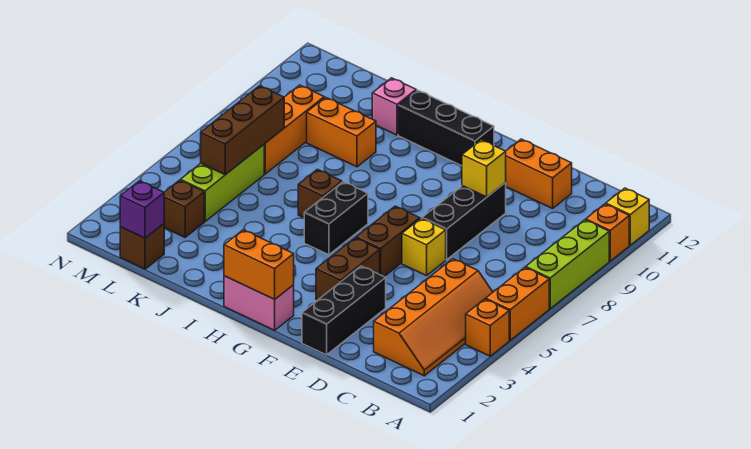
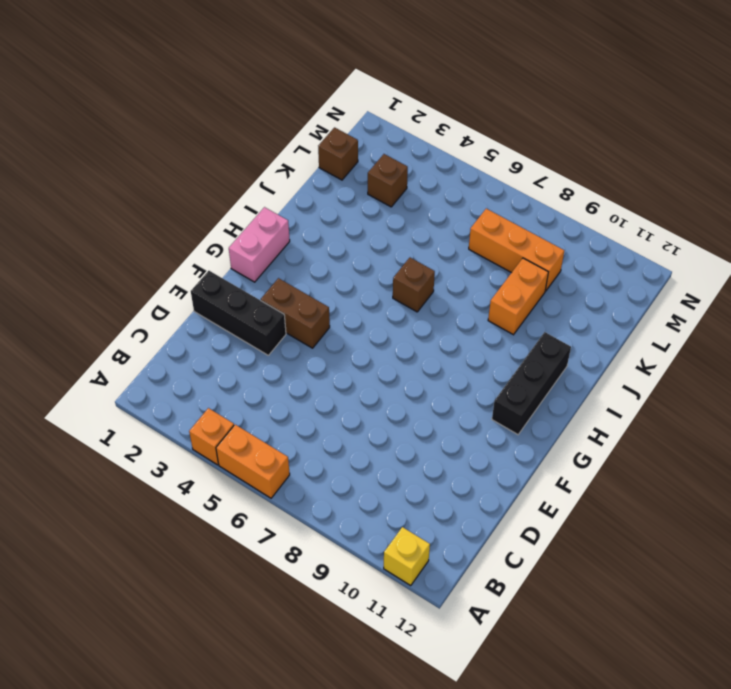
none -> lime 1x3 brick [526,220,609,309]
none -> orange 1x1 brick [586,204,629,261]
none -> orange 2x4 slope [374,259,493,376]

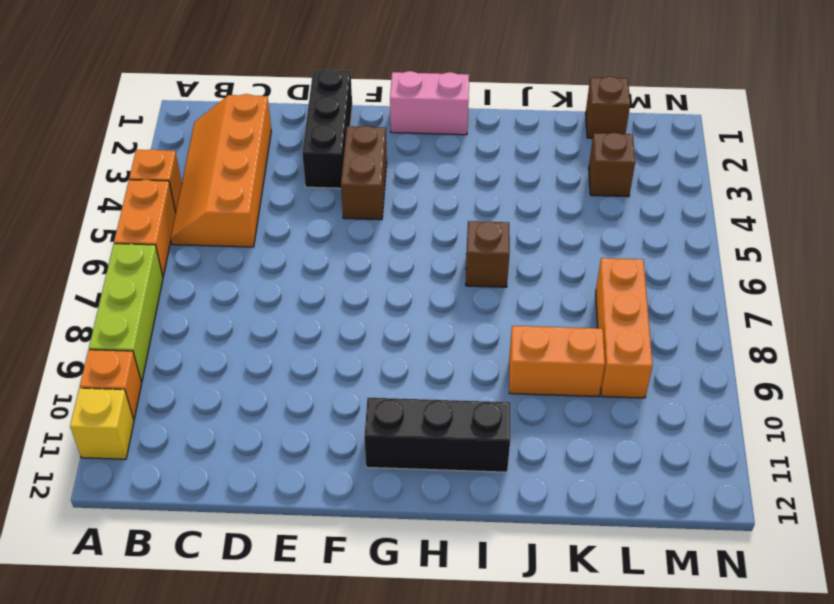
none -> orange 1x2 brick [505,139,572,209]
none -> yellow 1x1 brick [402,218,446,276]
none -> black 1x3 brick [422,183,506,260]

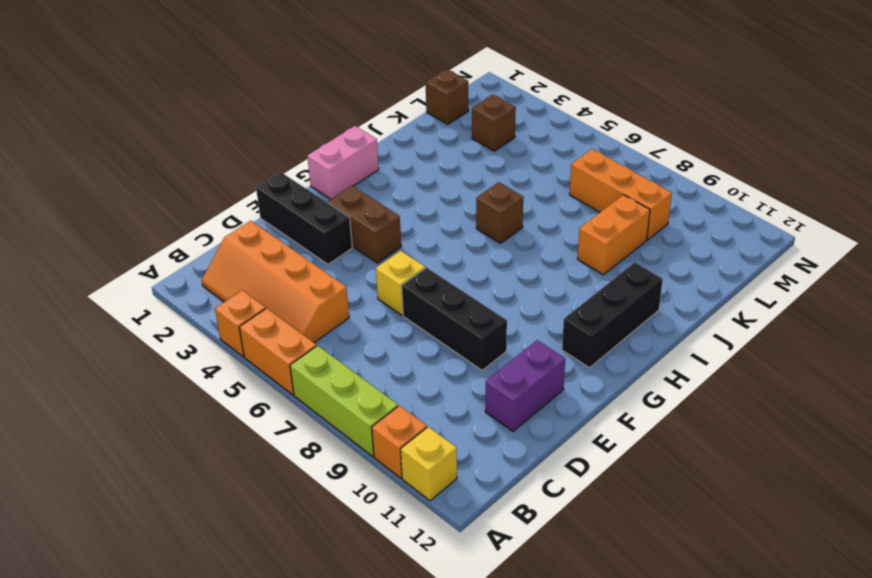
purple 1x2 brick [485,340,565,431] -> orange 1x2 brick [505,139,572,209]
none -> brown 1x2 brick [356,206,420,276]
none -> black 1x2 brick [304,182,368,255]
none -> pink 1x1 brick [372,78,416,135]

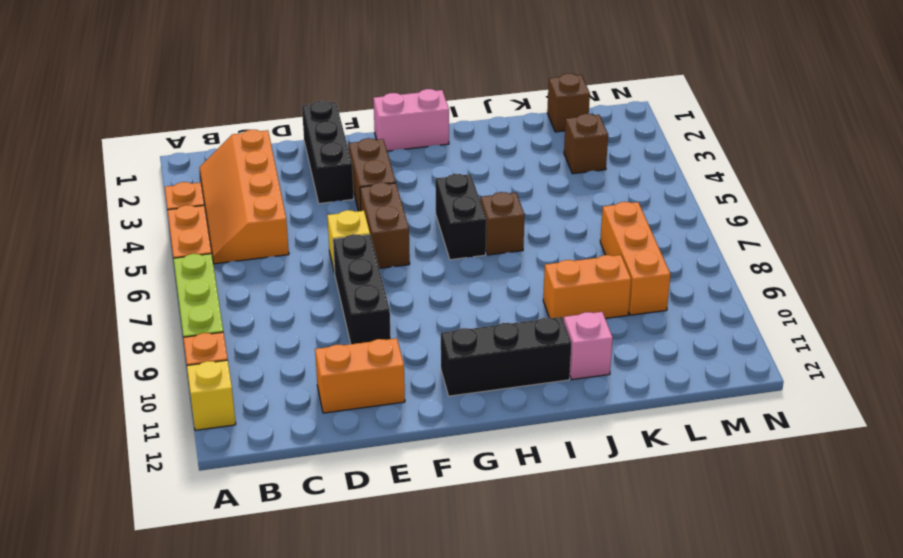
none -> lime 1x3 brick [181,145,264,221]
none -> yellow 1x1 brick [462,140,506,197]
none -> orange 1x2 brick [224,230,294,299]

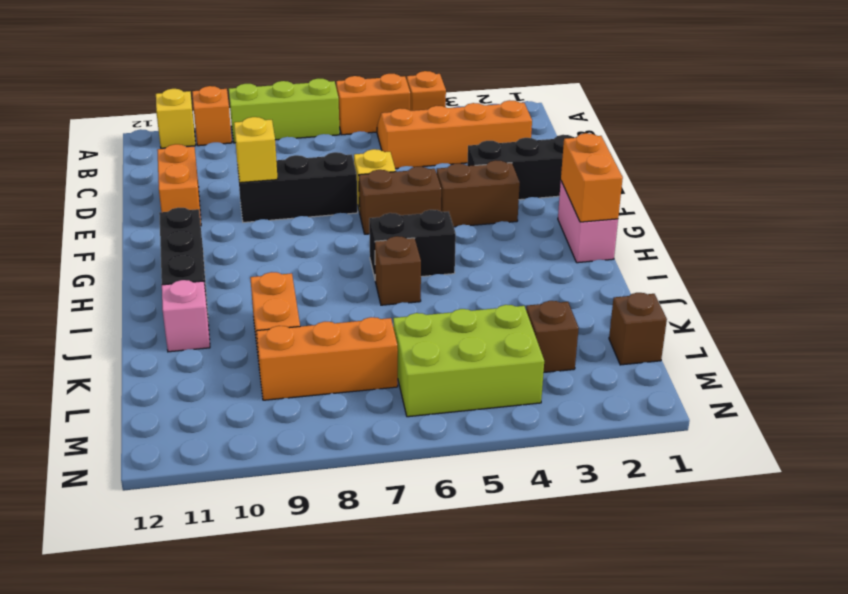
lime 2x3 brick [393,305,544,417] -> lime 1x3 brick [181,145,264,221]
none -> purple 1x1 brick [120,181,164,238]
none -> brown 1x3 brick [201,86,284,175]

